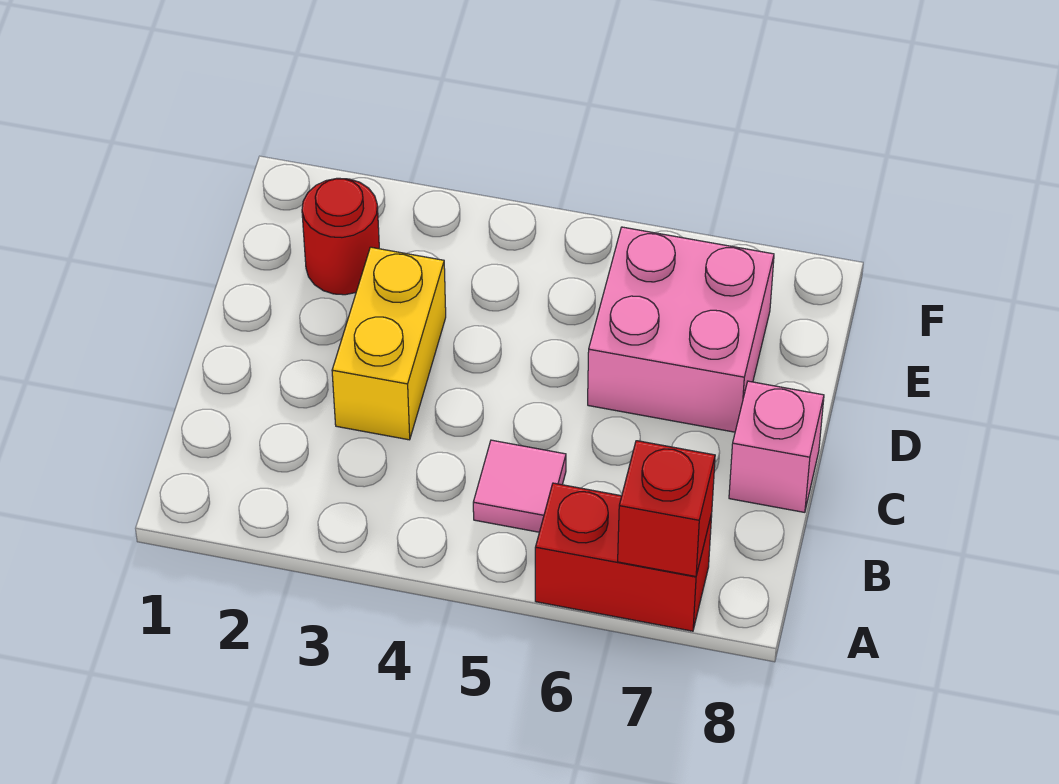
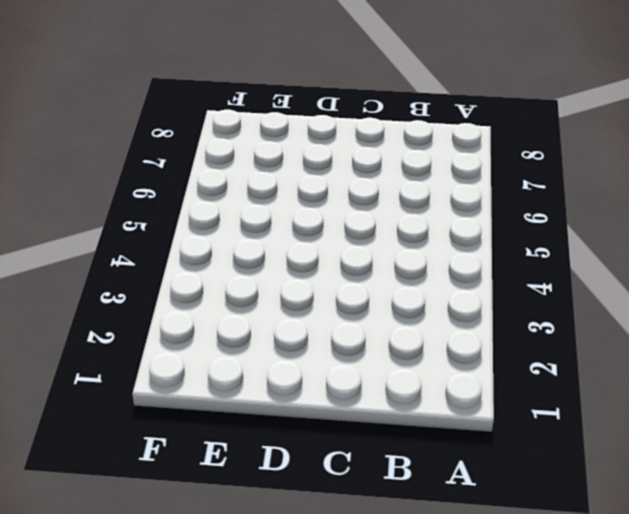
none -> red 1x2 brick [535,483,712,631]
none -> pink 1x1 tile [473,440,566,532]

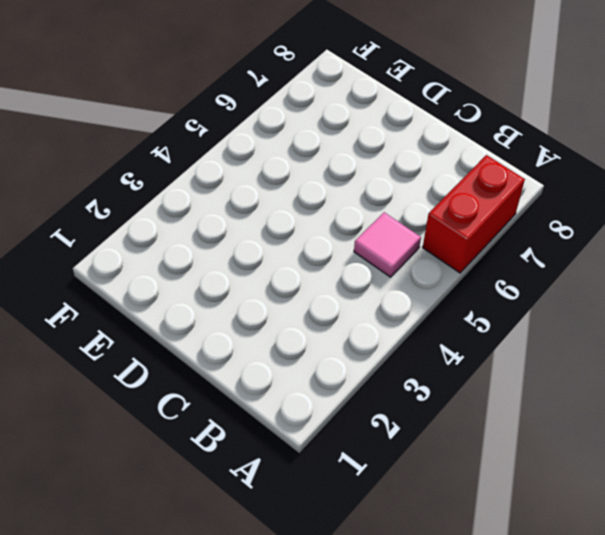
none -> yellow 1x2 brick [332,247,446,440]
none -> pink 1x1 brick [729,381,824,512]

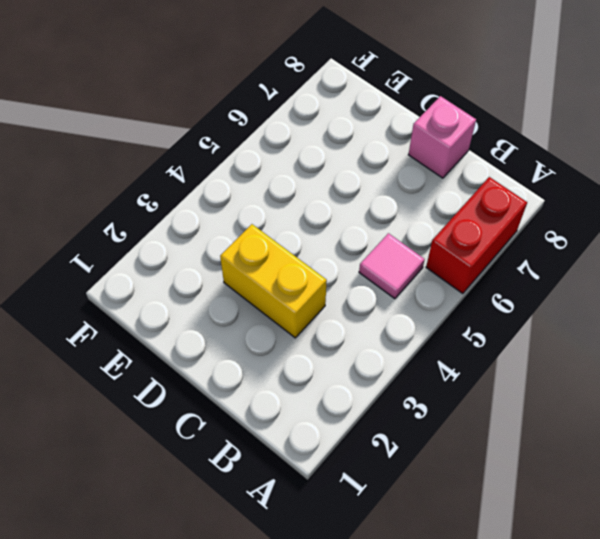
none -> pink 2x2 brick [588,227,774,432]
none -> red 1x1 round brick [302,178,379,295]

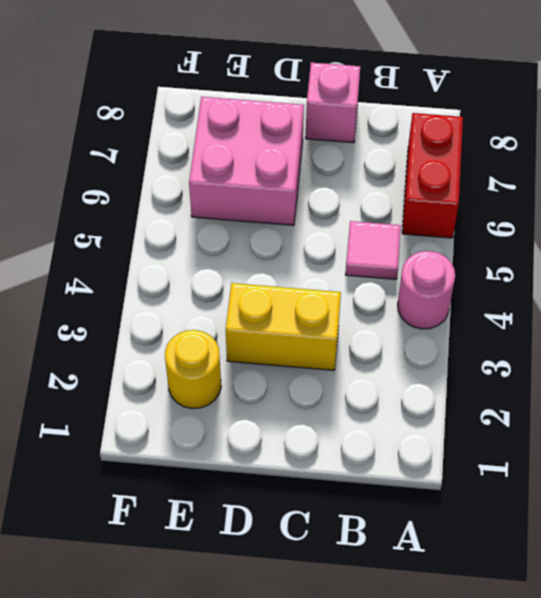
pink 1x1 round brick [398,251,455,329] -> none
yellow 1x1 round brick [165,330,221,408] -> red 1x1 round brick [302,178,379,295]
none -> red 1x1 brick [618,441,715,577]

